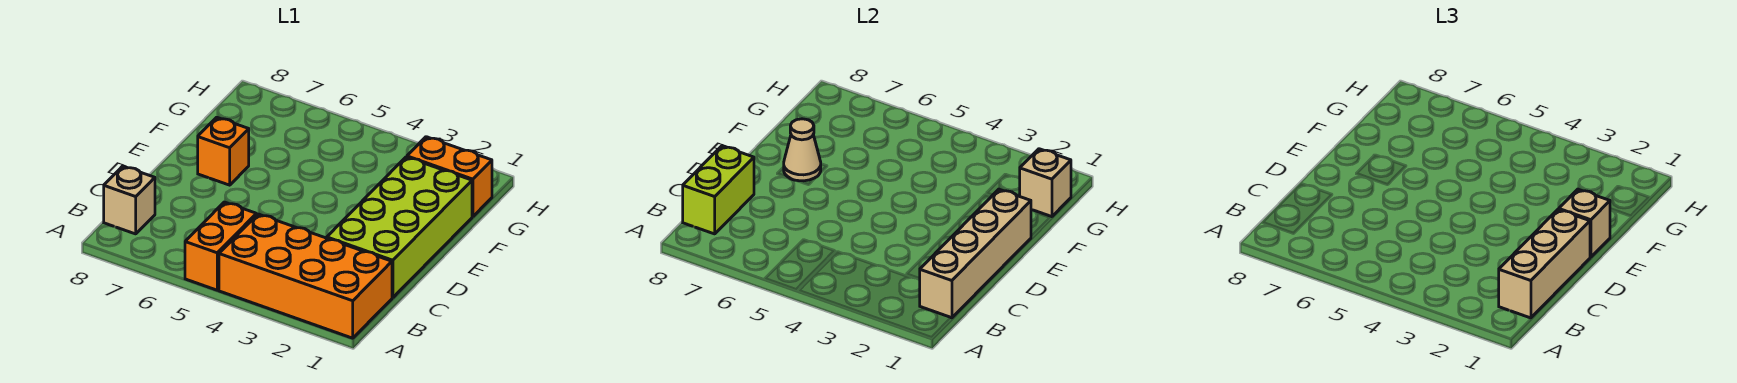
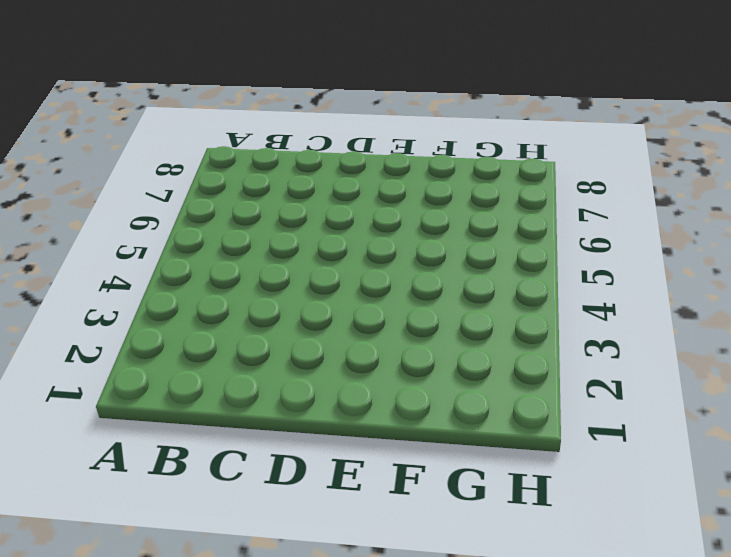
none -> orange 2x4 brick [219,214,392,338]
none -> orange 1x2 brick [185,202,256,290]
none -> tan 1x1 brick [104,166,155,234]

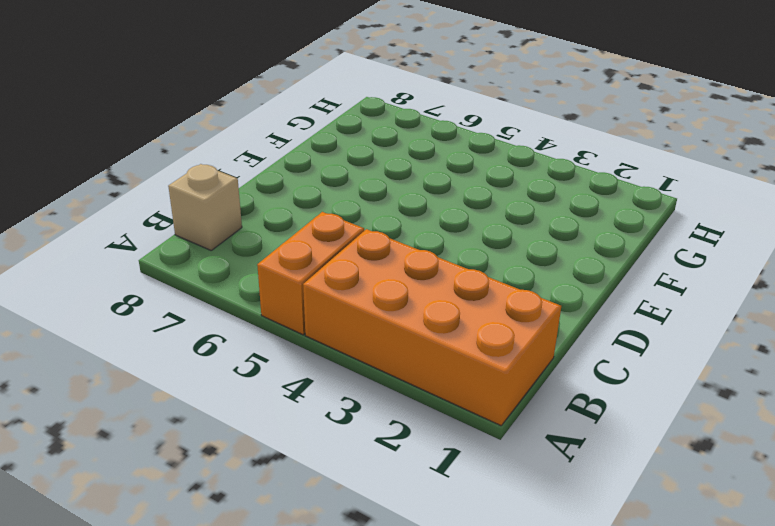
none -> lime 2x4 brick [327,157,472,298]
none -> orange 1x1 brick [198,117,249,185]
none -> orange 1x2 brick [407,137,492,217]

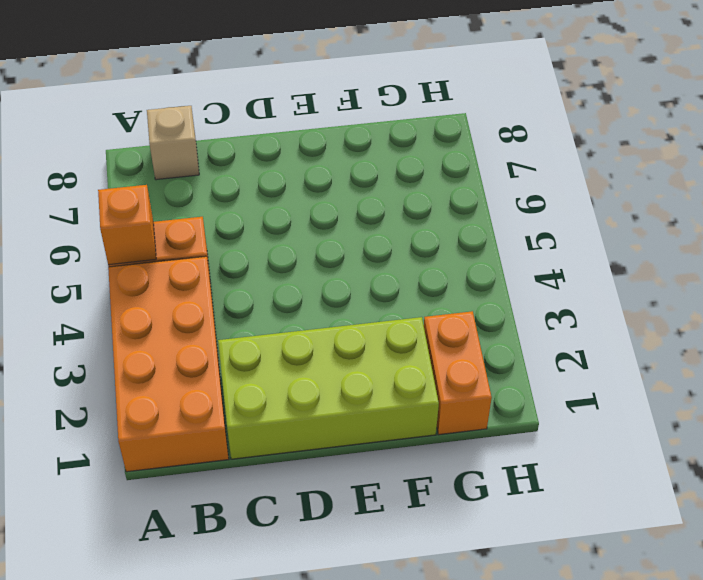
orange 1x1 brick [98,185,156,265] -> orange 1x1 brick moved to [198,117,249,185]
none -> tan 1x4 brick [920,189,1031,318]
none -> lime 1x2 brick [683,146,754,234]
none -> tan 1x1 cone [784,119,821,181]

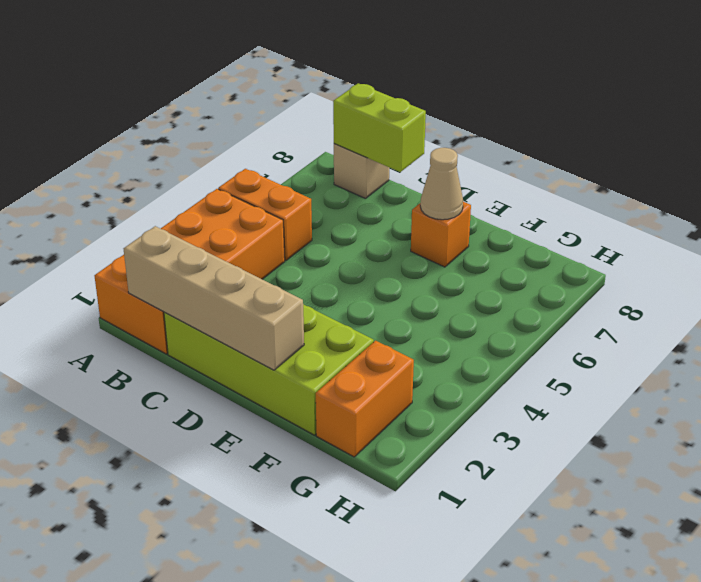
none -> tan 1x1 brick [1020,149,1071,217]
none -> tan 1x3 brick [1499,210,1590,318]
none -> tan 1x1 brick [1559,189,1610,257]

